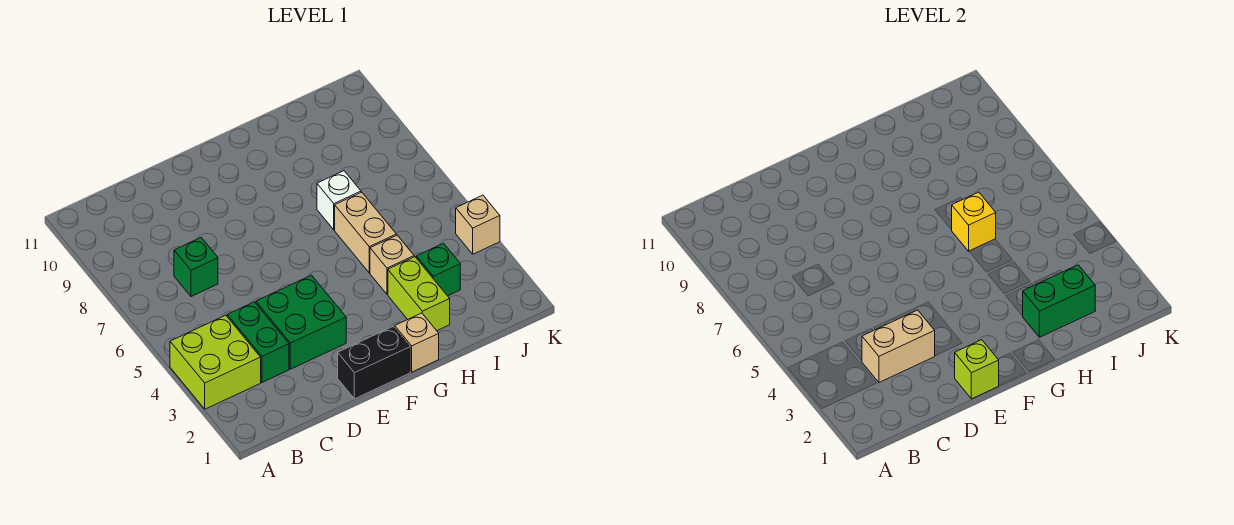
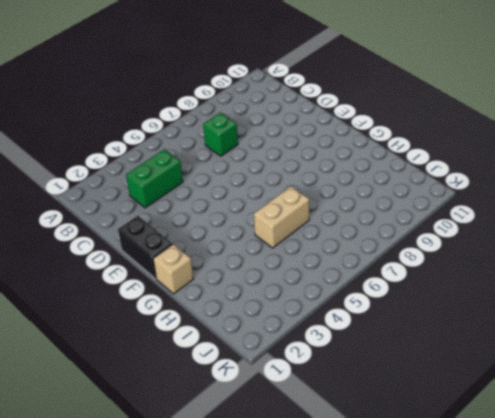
none -> lime 2x2 brick [170,315,261,409]
none -> green 2x2 brick [256,275,346,369]
none -> lime 1x2 brick [388,257,450,331]

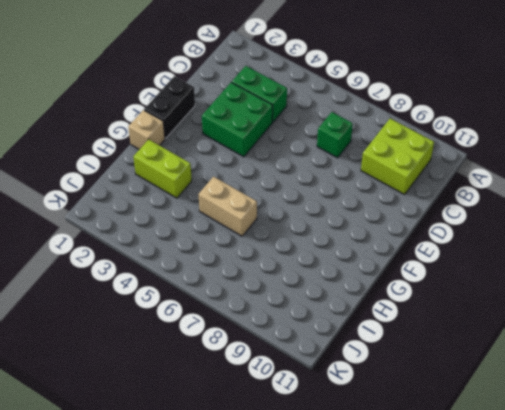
lime 2x2 brick [361,119,434,194] -> lime 2x2 brick moved to [170,315,261,409]
none -> tan 1x1 brick [370,235,414,294]
none -> white 1x1 brick [317,171,361,230]
none -> green 1x1 brick [416,243,460,296]

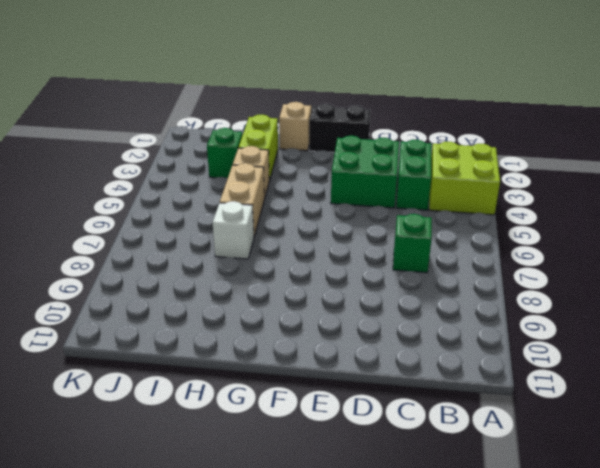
none -> tan 1x1 brick [456,195,500,254]
none -> tan 1x2 brick [862,310,935,382]
none -> lime 1x1 brick [955,340,999,399]

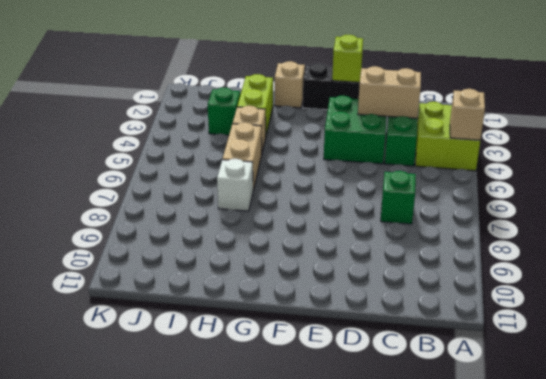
tan 1x1 brick [450,89,485,140] -> tan 1x1 brick moved to [456,195,500,254]
none -> green 1x2 brick [1023,265,1095,337]
none -> yellow 1x1 brick [952,192,996,251]

